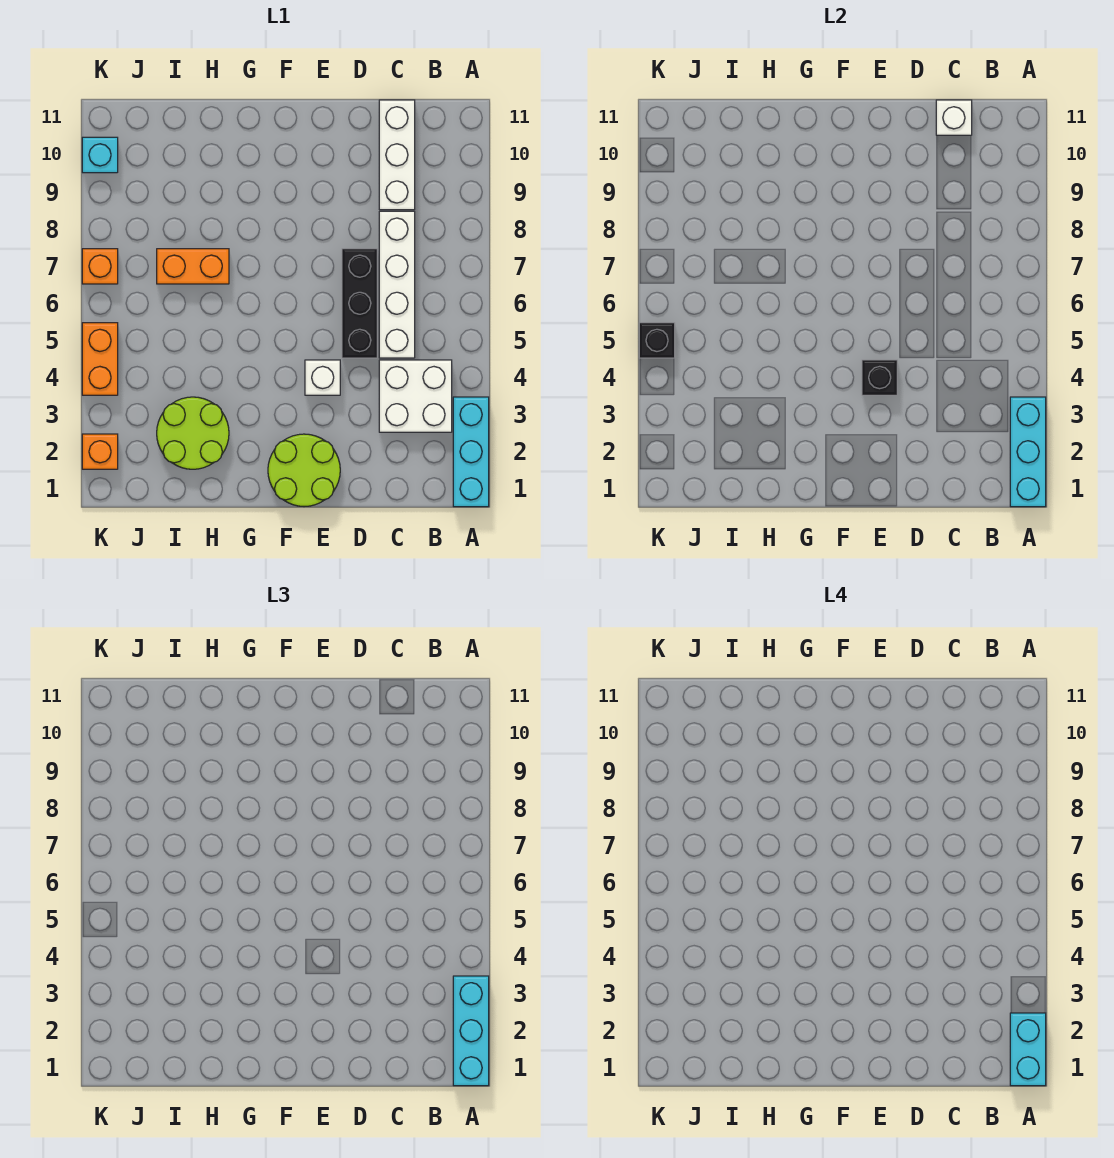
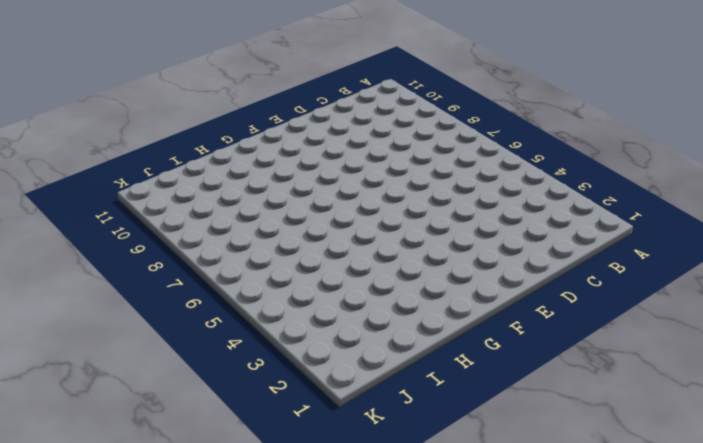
none -> cyan 1x3 brick [453,397,489,507]
none -> white 2x2 brick [379,360,452,432]
none -> white 1x4 brick [379,211,415,358]

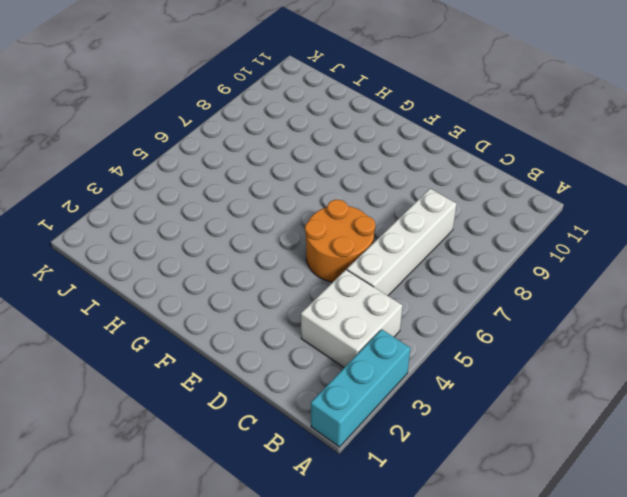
orange 2x2 round brick [305,200,375,282] -> black 1x3 brick [342,249,377,358]
none -> white 1x3 brick [379,100,415,210]
none -> lime 2x2 round brick [268,434,340,507]
none -> white 1x1 brick [305,360,340,395]

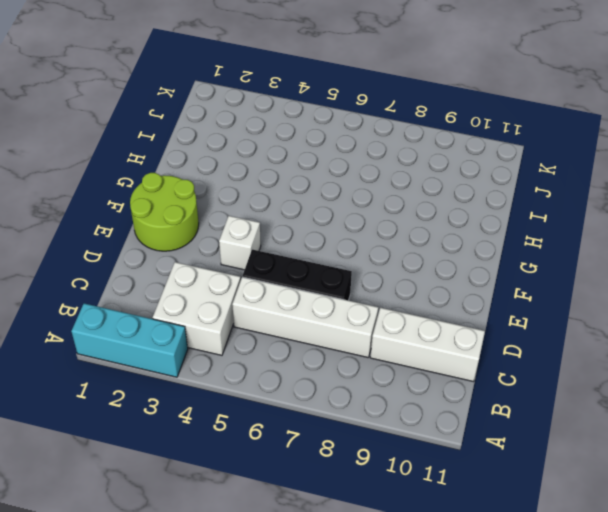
none -> lime 2x2 round brick [157,397,229,469]
none -> orange 1x2 brick [157,249,229,284]
none -> orange 1x1 brick [82,434,118,469]

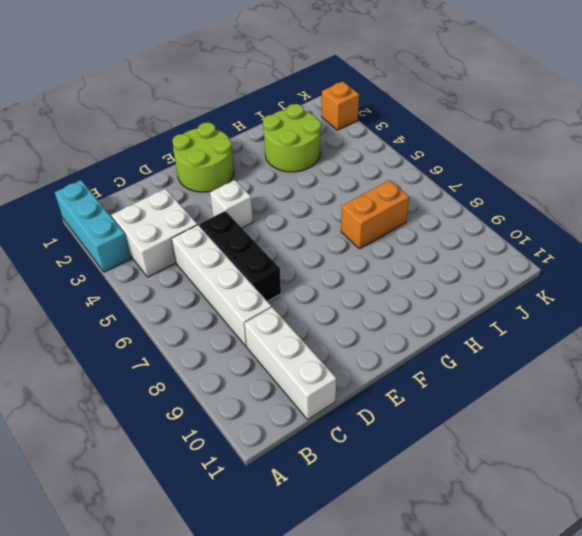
none -> orange 1x2 brick [82,323,118,395]
none -> orange 1x1 brick [82,249,118,284]
none -> cyan 1x1 brick [82,137,118,173]

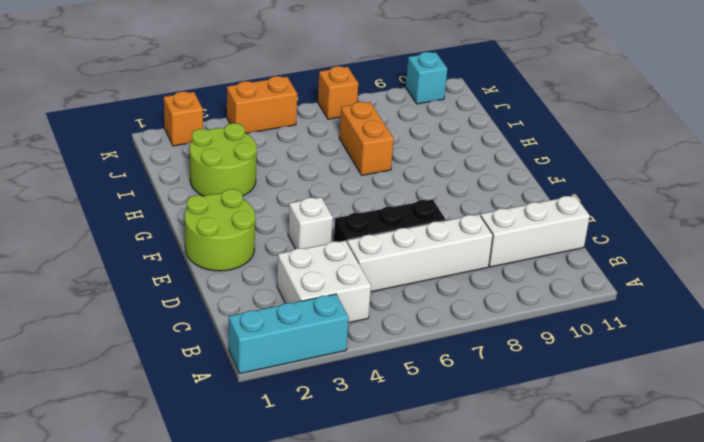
none -> cyan 1x3 brick [1010,397,1046,507]
none -> white 1x1 brick [936,100,972,135]
none -> black 1x1 brick [862,360,897,395]

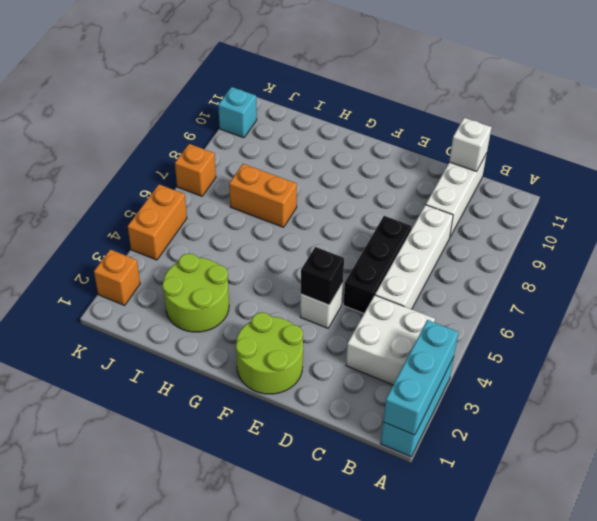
none -> black 1x1 brick [639,323,675,358]
none -> cyan 1x3 brick [453,976,489,1086]
none -> cyan 1x2 brick [1010,1013,1046,1086]

